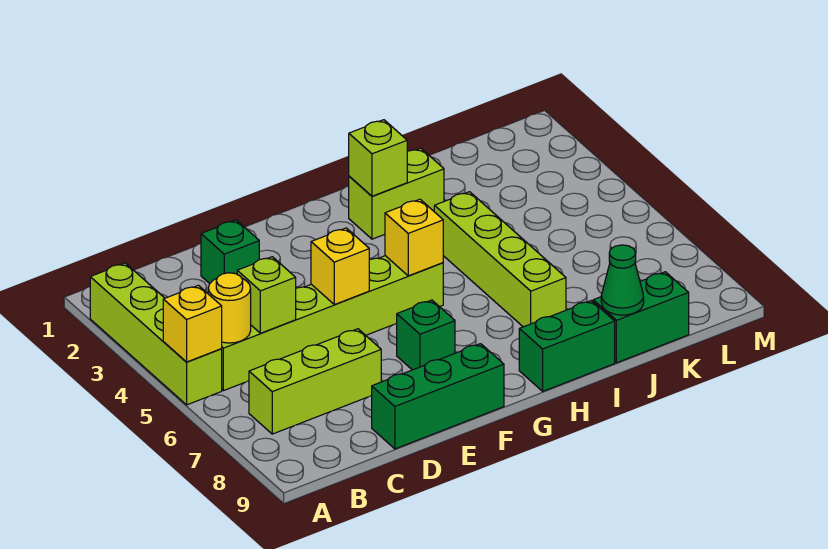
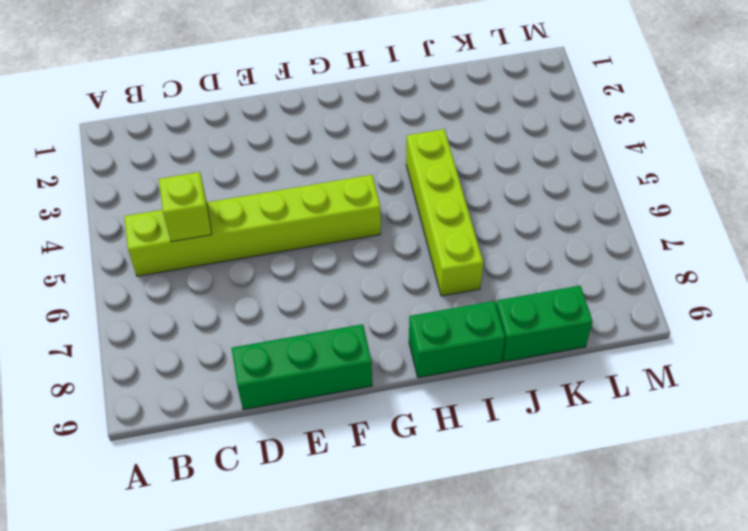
none -> lime 1x4 brick [90,263,222,405]
none -> lime 1x3 brick [249,329,381,434]
none -> green 1x1 brick [201,220,259,284]

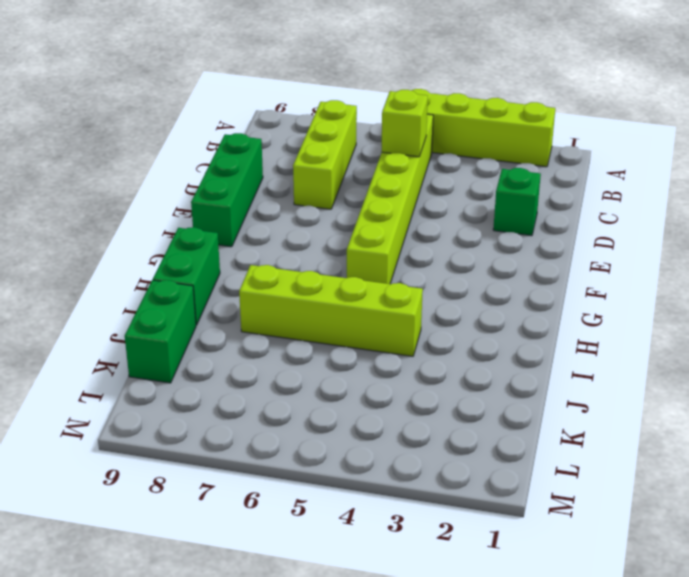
none -> green 1x1 brick [396,300,455,370]
none -> lime 1x2 brick [349,148,444,239]
none -> yellow 1x1 brick [163,285,222,362]

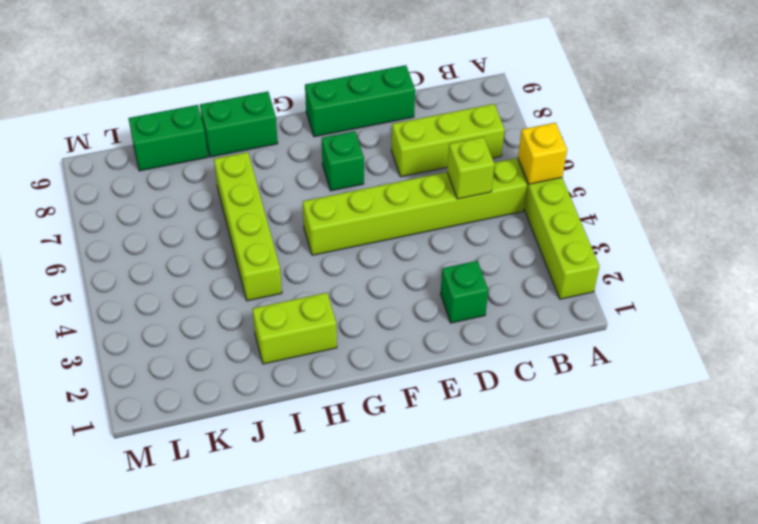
none -> yellow 1x1 round brick [208,273,251,343]
none -> yellow 1x1 brick [311,228,369,305]
none -> yellow 1x1 brick [385,199,443,276]

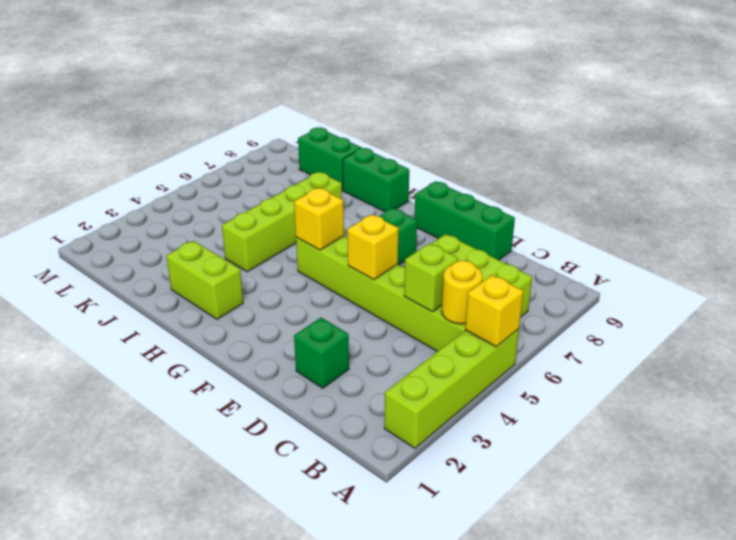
none -> lime 1x1 brick [349,120,407,196]
none -> green 1x1 cone [601,245,644,315]

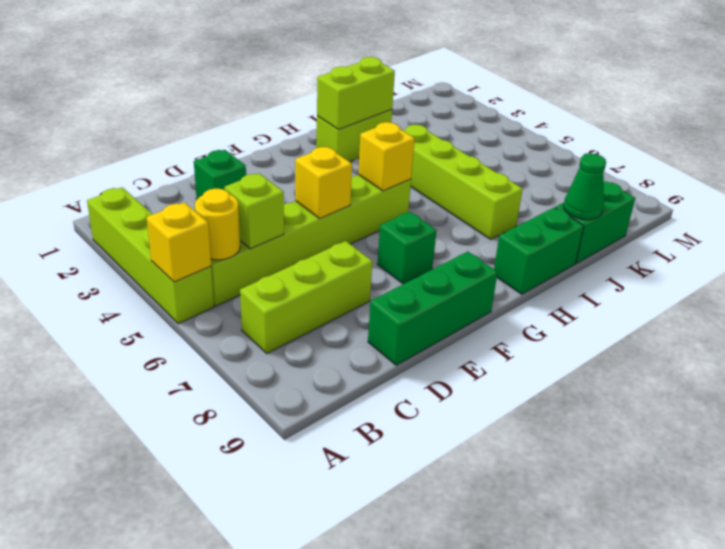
lime 1x2 brick [317,57,395,129] -> lime 1x1 brick [349,120,407,196]

